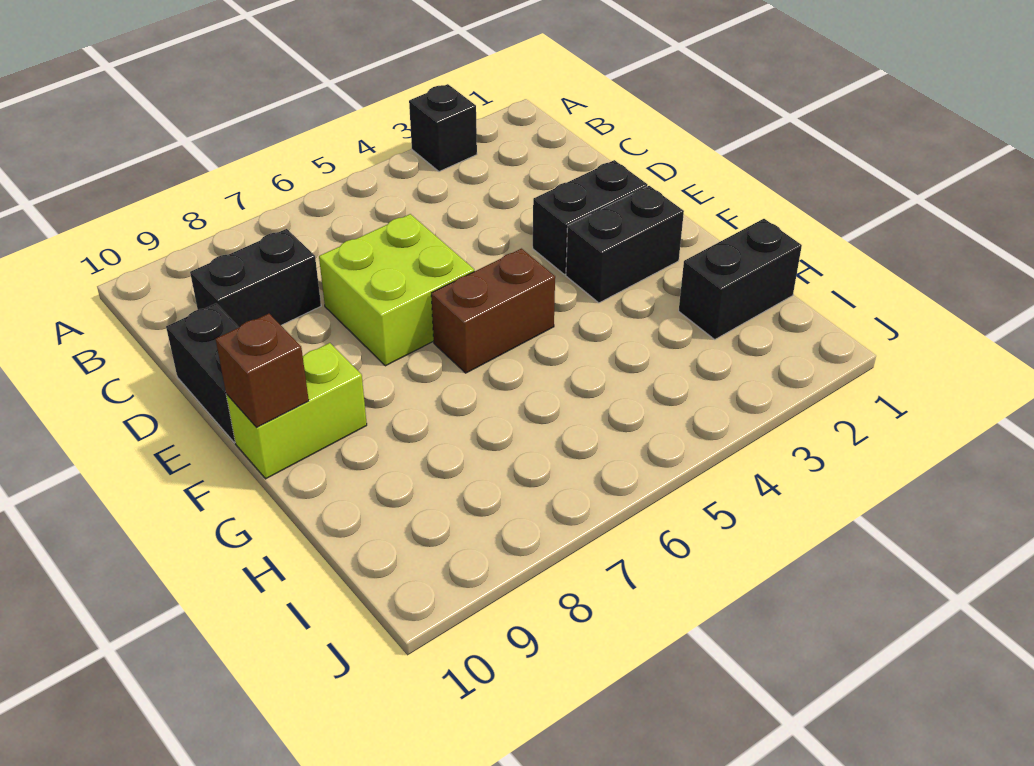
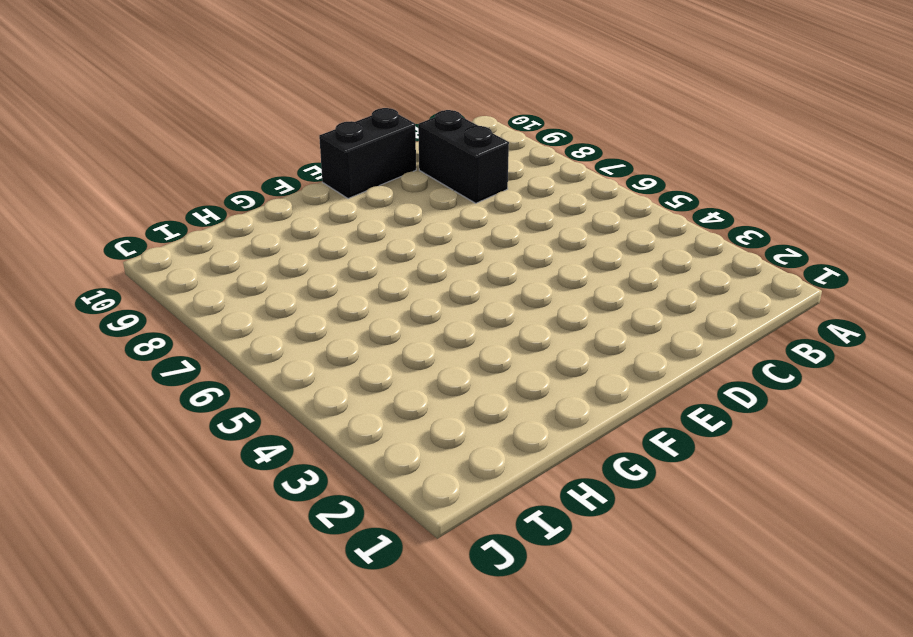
none -> black 1x1 brick [409,84,477,172]
none -> lime 2x2 brick [319,214,474,366]

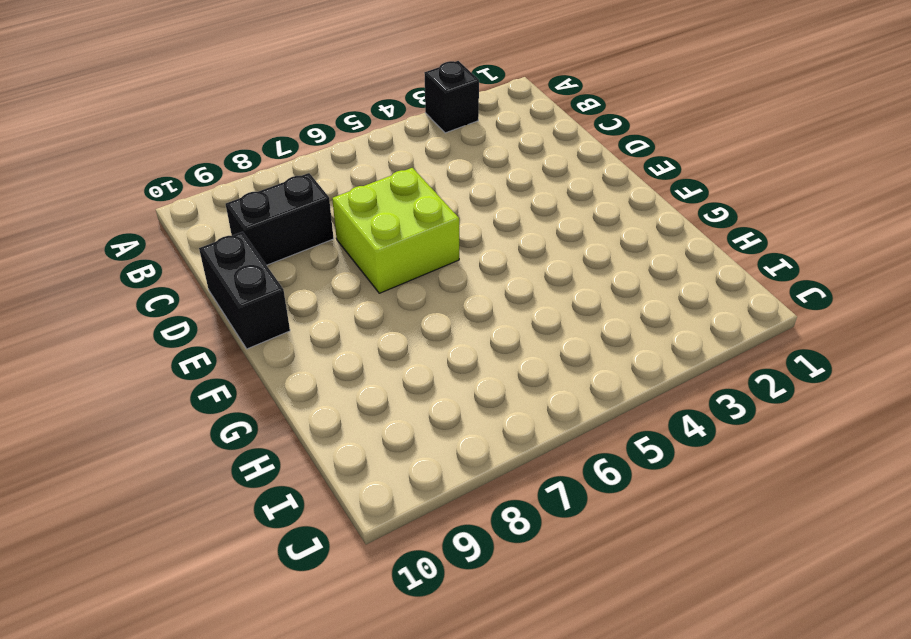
none -> black 1x2 brick [533,160,648,274]
none -> black 1x2 brick [566,186,684,303]

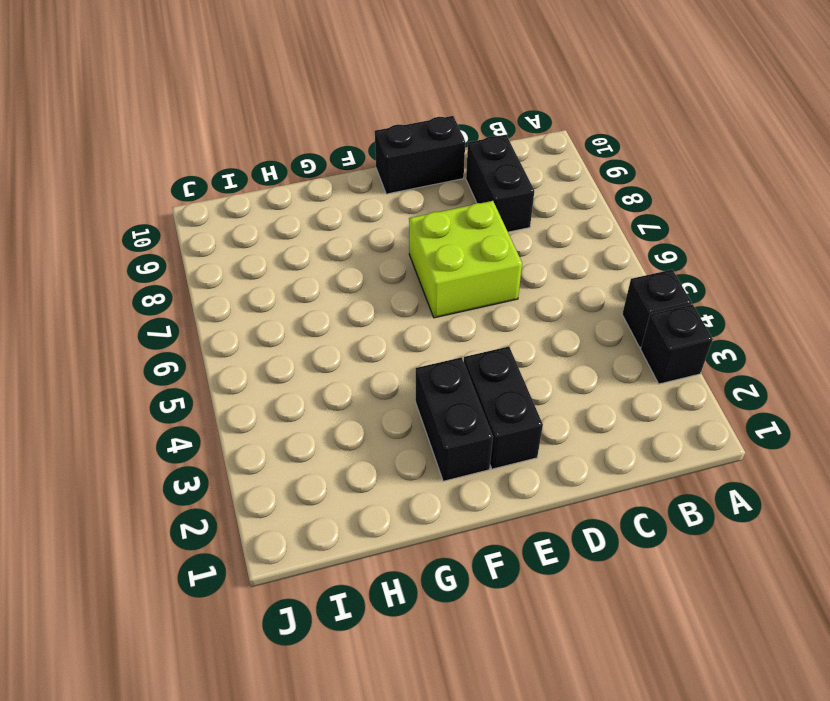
black 1x1 brick [622,270,692,347] -> none
none -> brown 1x2 brick [431,249,555,373]
none -> lime 1x2 brick [226,343,367,479]

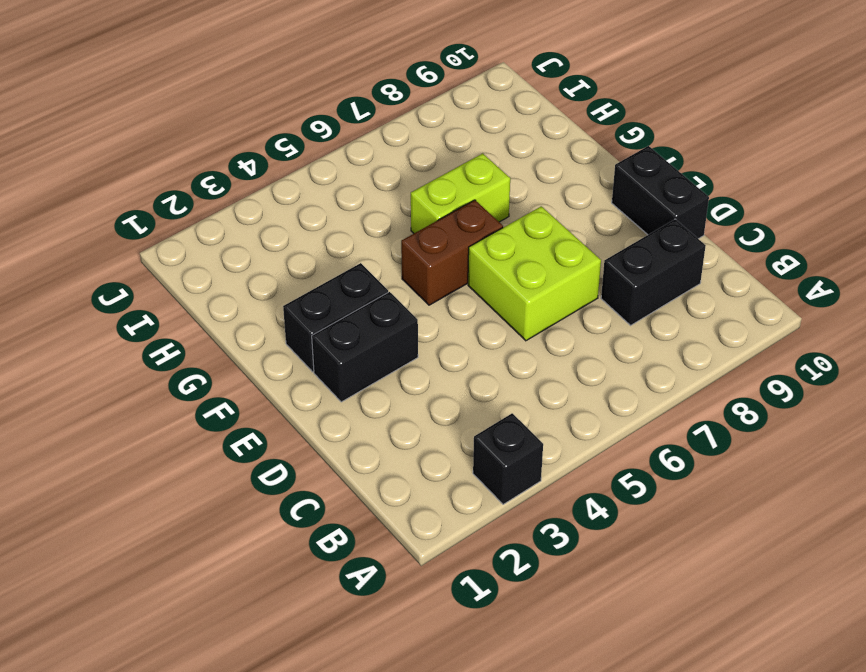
lime 1x2 brick [411,153,510,233] -> lime 1x2 brick moved to [226,343,367,479]
none -> black 1x2 brick [679,219,802,339]
none -> brown 1x1 brick [216,314,309,427]

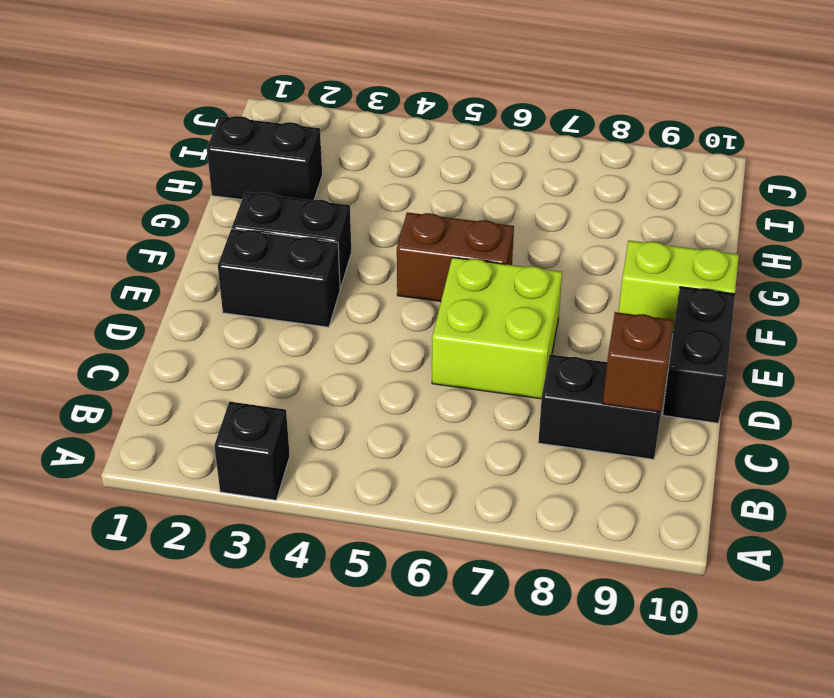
brown 1x1 brick [603,312,674,412] -> brown 1x1 brick moved to [216,314,309,427]

